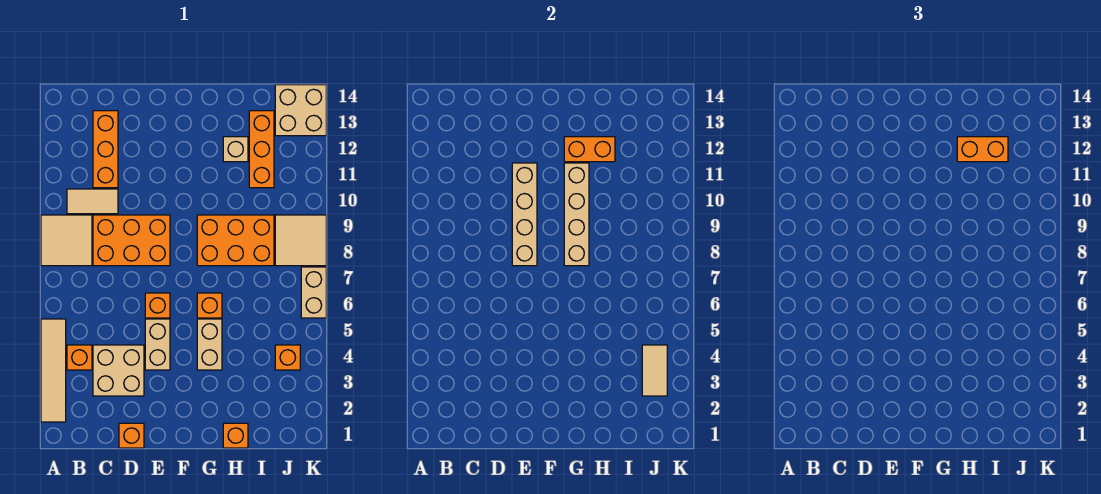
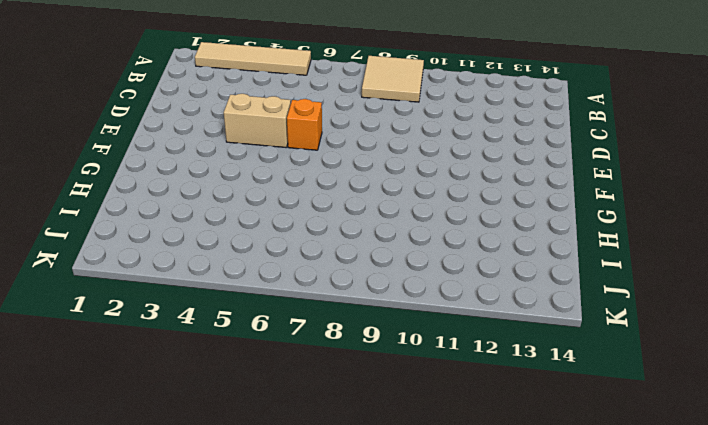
none -> orange 1x1 brick [67,345,92,370]
none -> tan 1x2 tile [67,189,118,214]
none -> tan 2x2 brick [93,345,144,396]

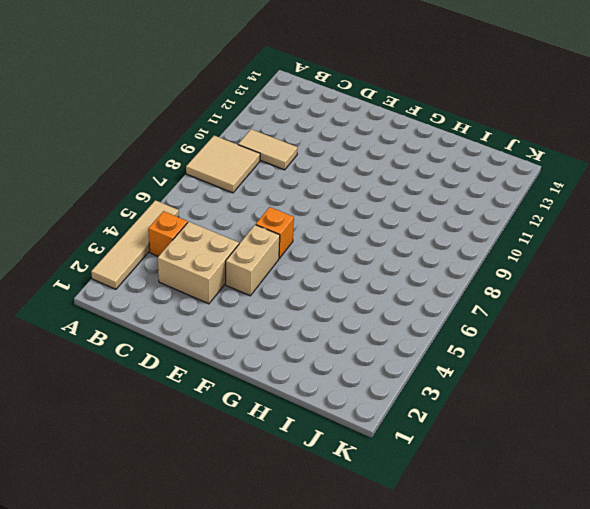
none -> orange 2x3 brick [93,215,170,266]
none -> orange 1x3 brick [93,111,118,188]
none -> orange 1x1 brick [119,423,144,448]

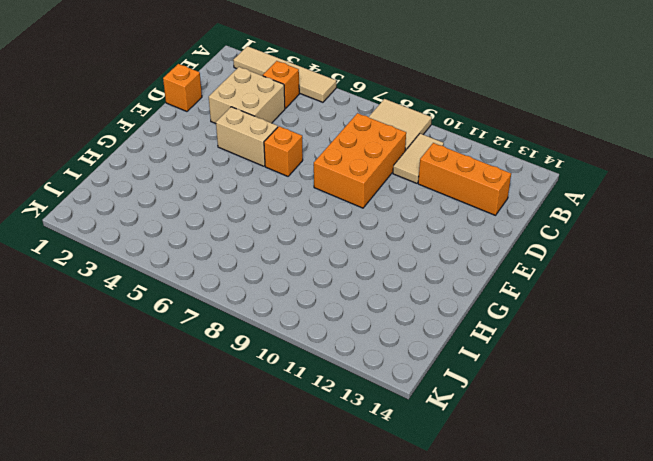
none -> tan 1x2 brick [197,319,222,370]
none -> orange 1x1 brick [197,293,222,318]
none -> orange 2x3 brick [197,215,274,266]

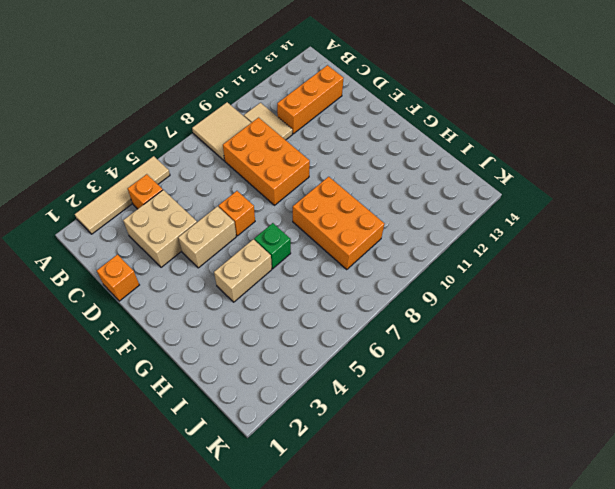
green 1x1 brick [254,223,291,269] -> orange 1x1 brick [197,293,222,318]
none -> orange 1x1 brick [223,423,248,448]
none -> tan 1x1 brick [223,137,248,162]
none -> orange 1x3 brick [249,111,274,188]

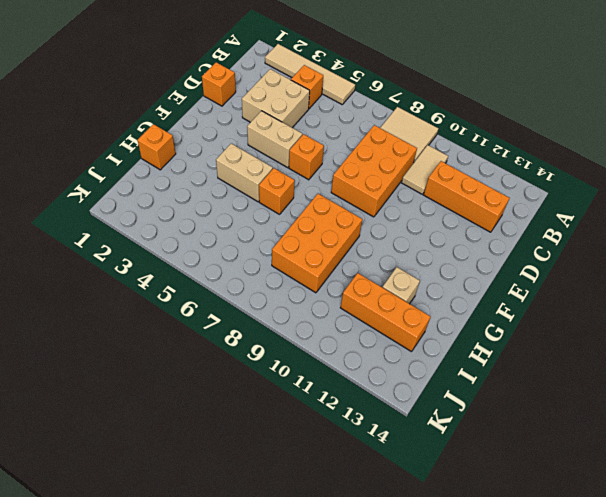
none -> orange 1x1 brick [275,345,300,370]
none -> tan 2x2 tile [275,215,326,266]
none -> tan 2x2 brick [275,85,326,136]

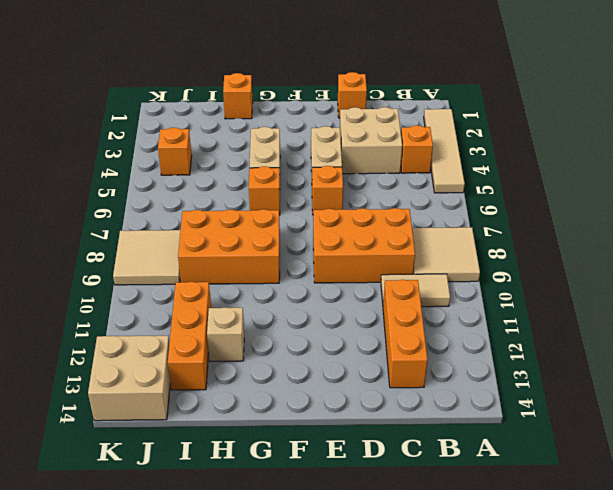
none -> tan 1x2 brick [301,267,326,318]
none -> tan 1x4 brick [512,163,537,266]
none -> tan 1x4 brick [564,163,589,266]

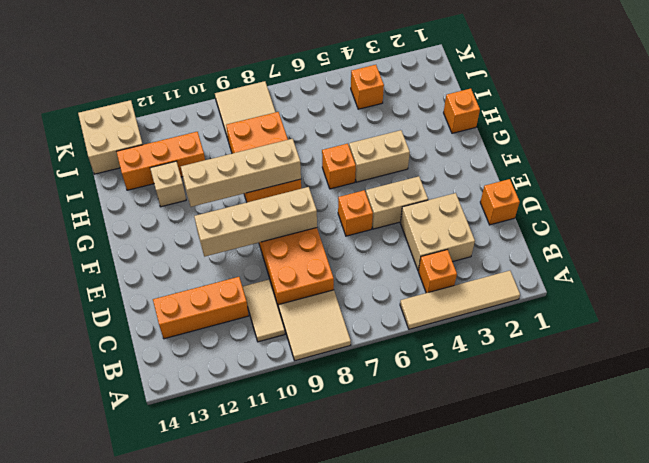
none -> tan 1x2 brick [301,267,326,318]
none -> orange 1x2 brick [564,137,615,162]
none -> tan 1x2 tile [642,345,667,396]

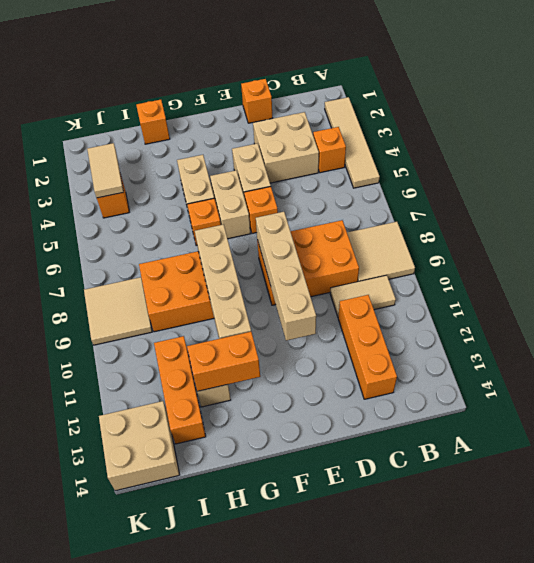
tan 1x2 brick [210,170,251,239] -> tan 1x2 brick moved to [301,267,326,318]
none -> orange 1x2 brick [957,137,1008,162]

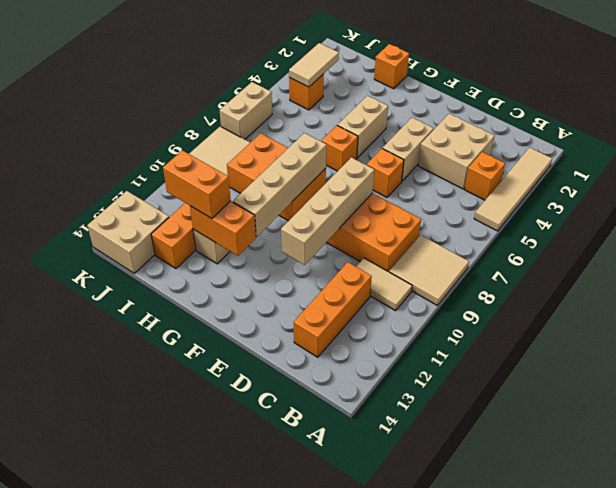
none -> orange 1x1 brick [119,423,144,448]

